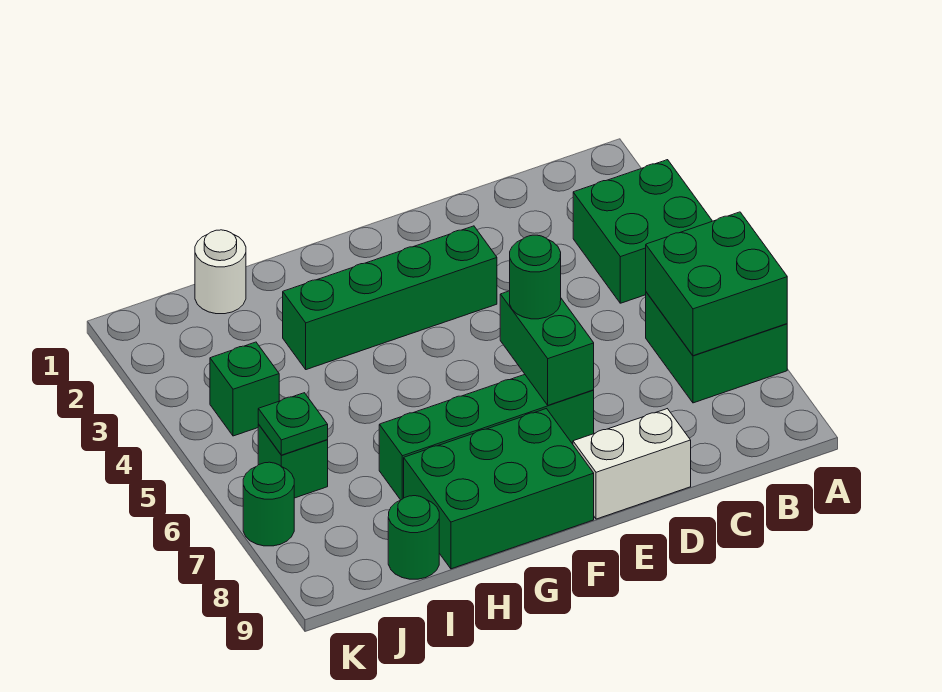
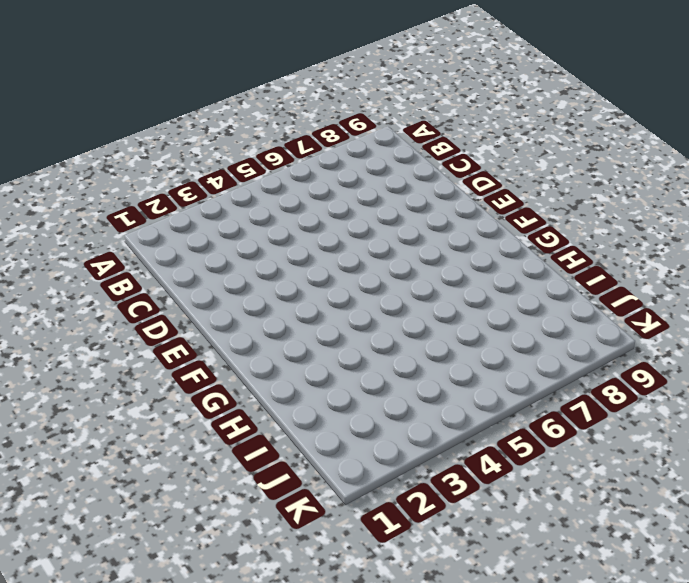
none -> green 2x2 brick [573,160,712,303]
none -> green 2x2 brick [646,292,787,403]
none -> white 1x2 brick [573,409,691,519]

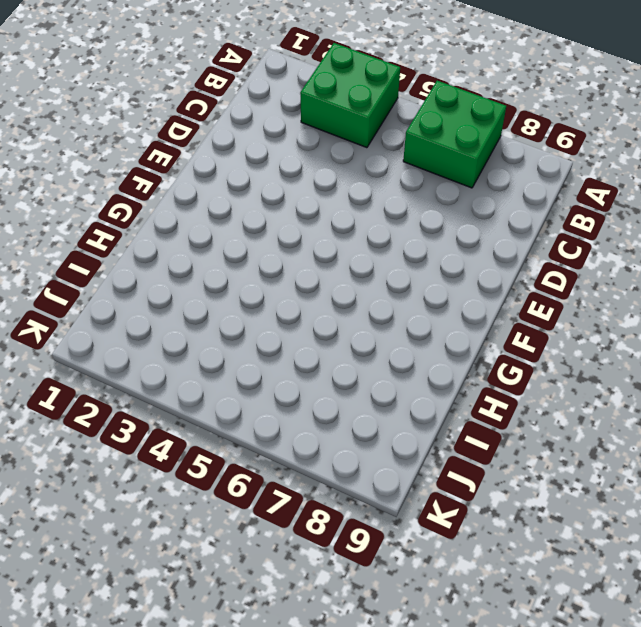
none -> white 1x2 brick [573,409,691,519]
none -> green 1x4 brick [283,226,497,370]
none -> green 1x4 brick [379,375,594,500]

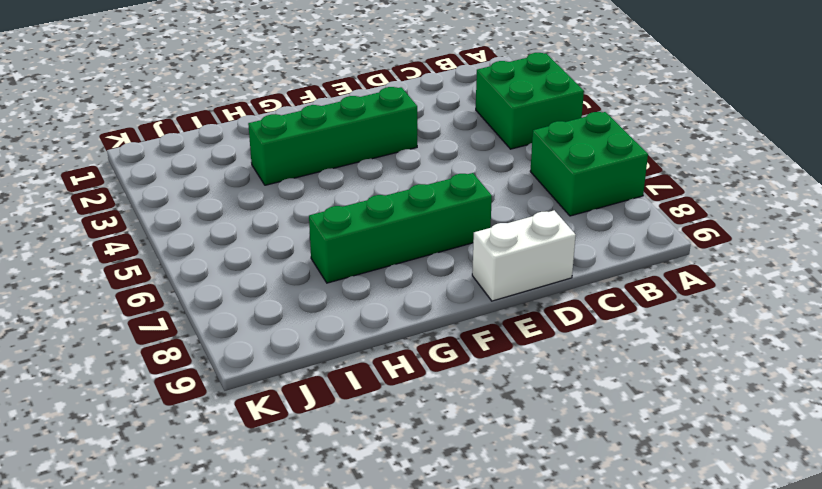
none -> green 2x3 brick [404,409,594,569]
none -> white 1x1 round brick [195,230,246,314]
none -> green 1x1 round brick [388,496,439,579]

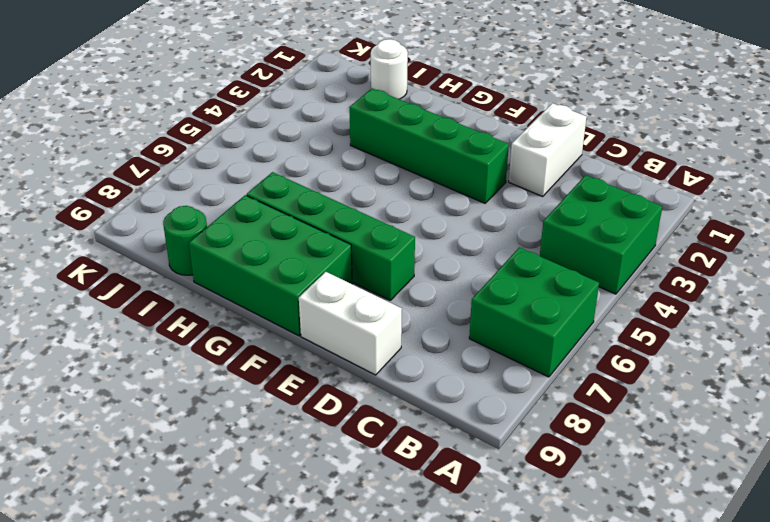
white 1x2 brick [509,103,587,196] -> none
none -> green 1x1 brick [210,342,279,436]
none -> green 1x1 brick [258,424,328,498]
none -> green 1x1 round brick [243,462,294,546]

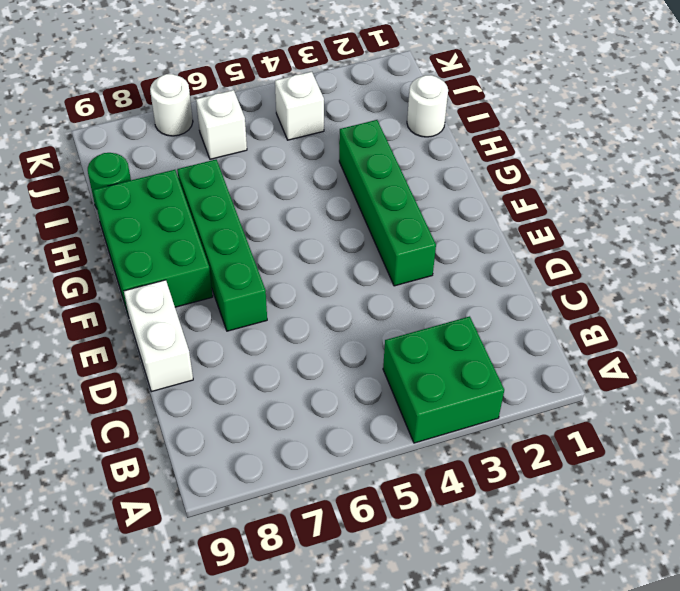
white 1x1 brick [275,72,324,140] -> green 1x1 brick [210,342,279,436]
white 1x1 brick [196,90,247,159] -> green 1x1 brick [258,424,328,498]
white 1x1 round brick [150,74,193,136] -> green 1x1 round brick [243,462,294,546]
none -> green 2x2 brick [646,292,787,403]
none -> green 2x2 brick [646,212,787,356]
none -> green 1x2 brick [500,291,594,405]

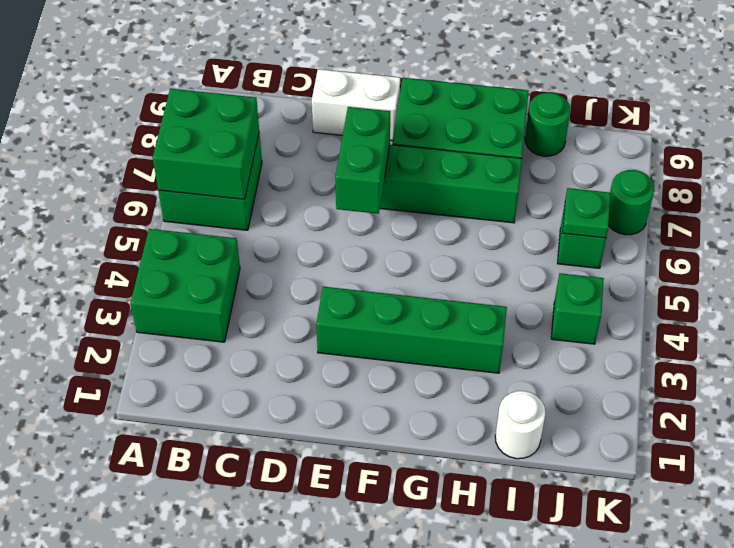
none -> green 1x1 round brick [510,235,561,319]

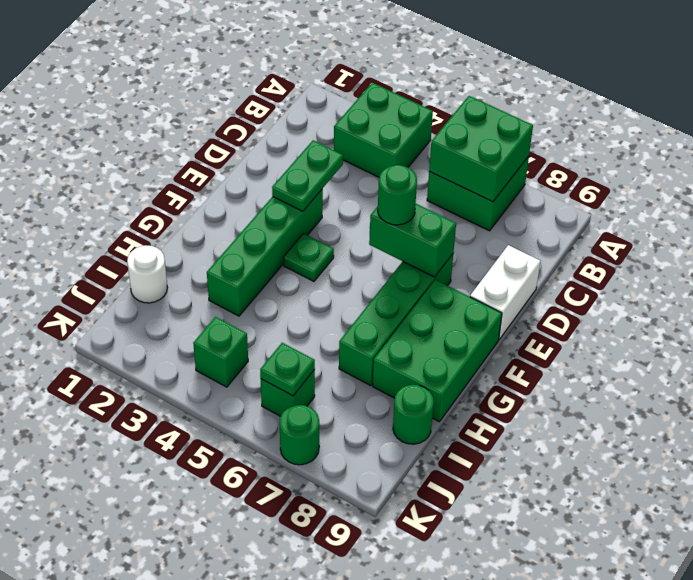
green 1x2 plate [272,140,343,211] -> none
green 1x1 plate [284,234,334,281] -> none

